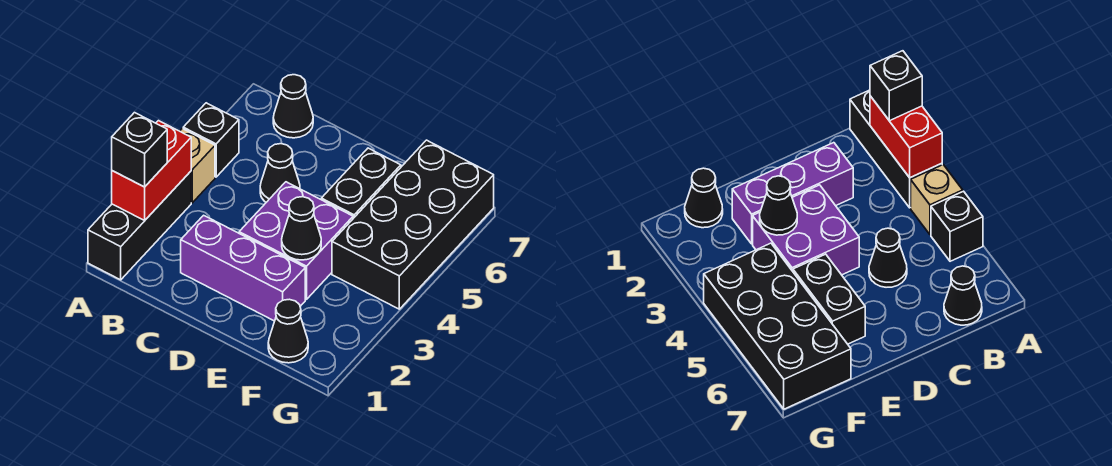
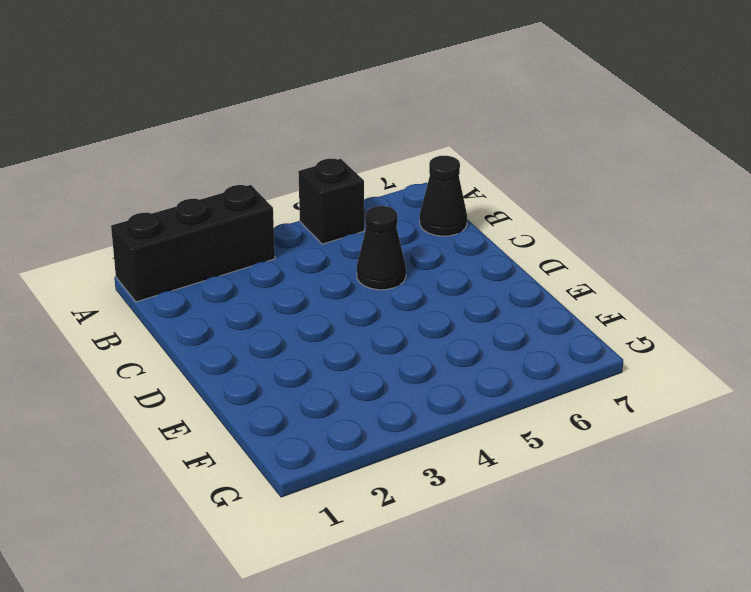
none -> tan 1x1 brick [180,129,215,203]
none -> purple 1x3 brick [181,215,305,321]
none -> purple 2x2 brick [239,182,353,299]

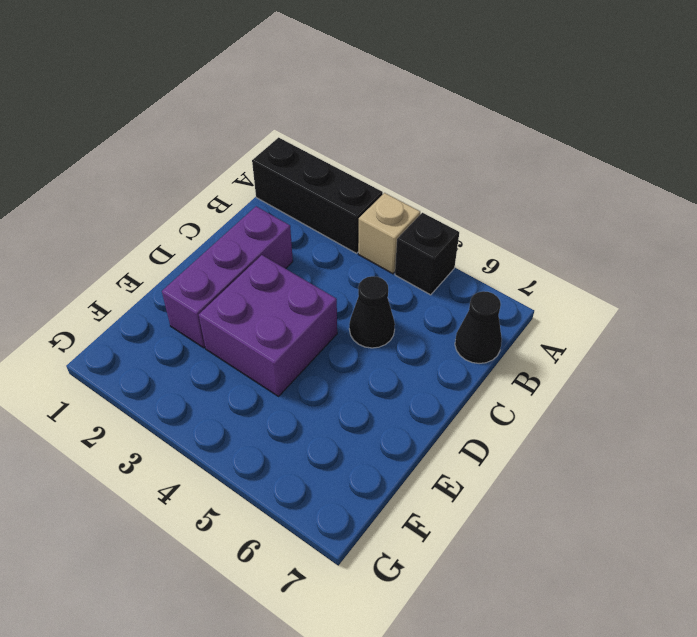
none -> black 1x2 brick [321,148,401,218]
none -> black 1x1 cone [268,299,308,363]
none -> black 2x4 brick [332,140,494,309]

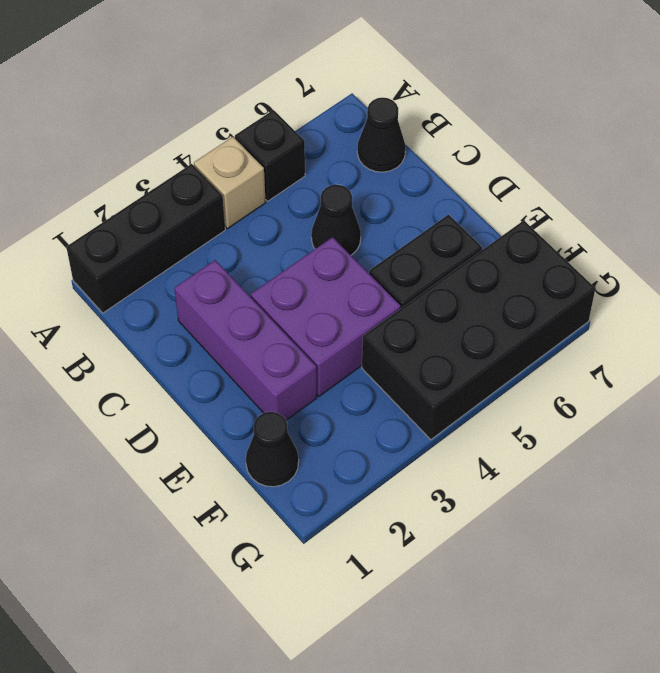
none -> red 1x2 brick [112,121,191,220]
none -> black 1x1 cone [282,197,321,260]
none -> black 1x1 brick [112,113,167,187]

